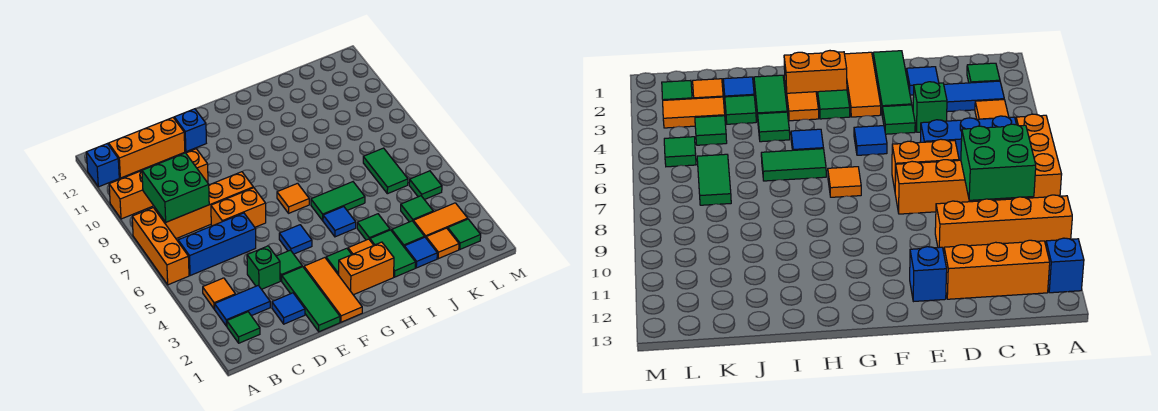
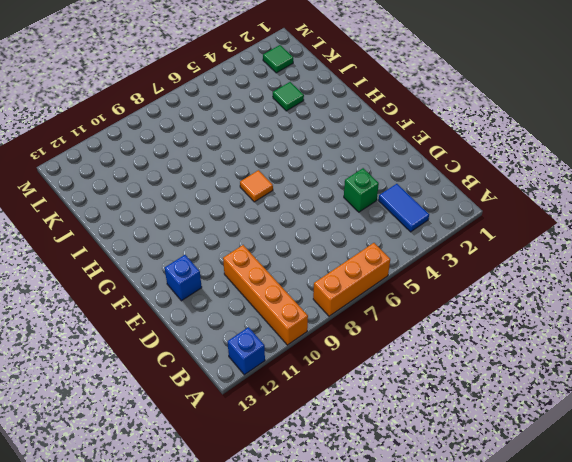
none -> green 1x1 tile [227,312,260,343]
none -> orange 1x1 tile [203,278,235,309]
none -> blue 1x3 brick [178,213,256,276]
none -> orange 1x4 brick [155,172,253,239]

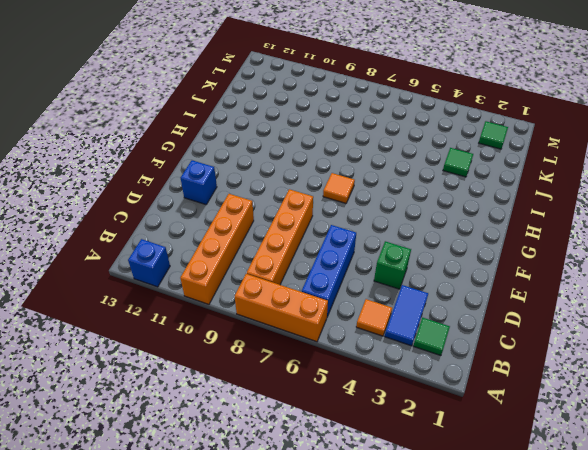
none -> orange 1x3 brick [109,118,185,178]
none -> blue 1x1 tile [272,293,305,324]
none -> orange 1x2 brick [211,188,266,227]
none -> green 1x3 tile [282,267,340,332]

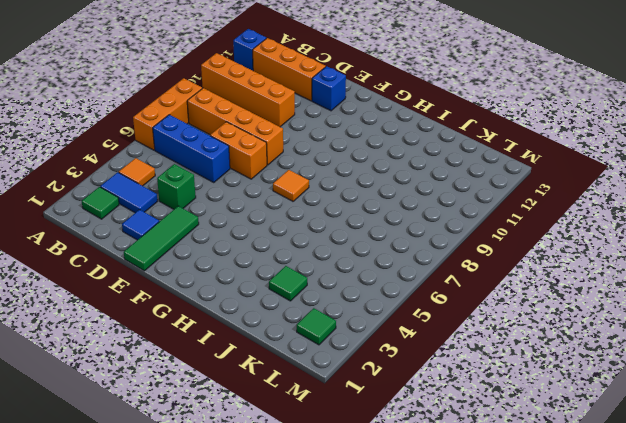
none -> green 1x1 tile [276,250,302,281]
none -> orange 1x3 tile [304,258,362,322]
none -> blue 1x1 tile [279,225,312,254]
none -> orange 1x2 brick [339,242,394,295]

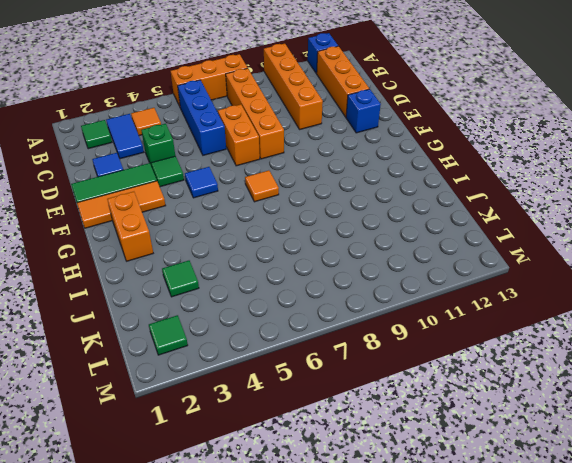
none -> green 1x1 tile [326,248,352,275]
none -> orange 1x1 tile [348,239,374,254]
none -> blue 1x1 tile [323,207,356,237]
none -> green 1x2 tile [311,182,365,220]

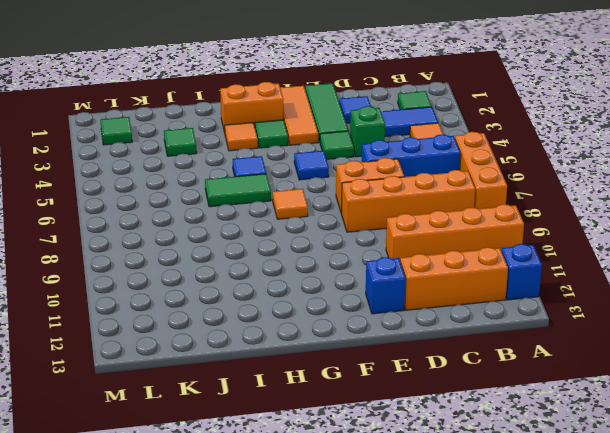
none -> green 1x2 tile [370,230,416,277]
none -> green 1x1 tile [357,214,390,240]
none -> blue 1x1 tile [404,237,437,268]
none -> orange 1x1 tile [426,228,459,259]

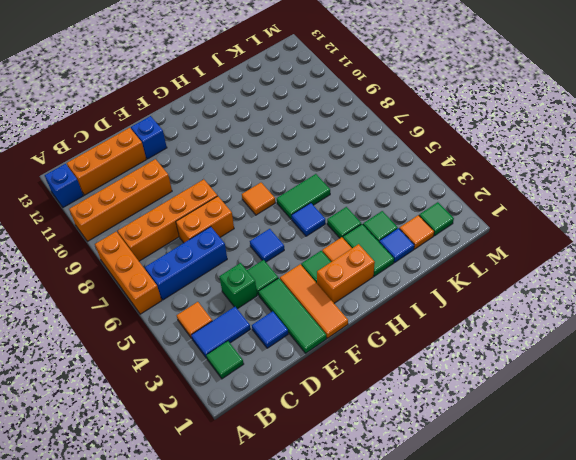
none -> orange 1x2 tile [413,203,468,238]
none -> green 1x1 tile [401,196,433,222]
none -> green 1x2 tile [363,148,408,194]
none -> green 1x1 tile [409,171,442,200]

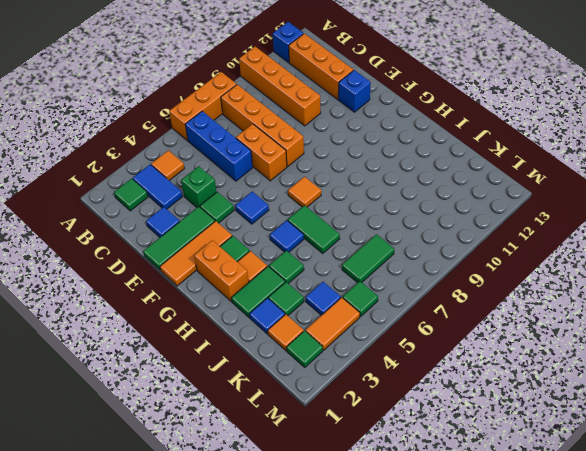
blue 1x1 tile [305,282,341,315] -> green 1x1 tile [401,196,433,222]
orange 1x2 tile [306,298,360,350] -> orange 1x2 tile turned to [413,203,468,238]
none -> green 2x2 brick [142,153,209,222]

